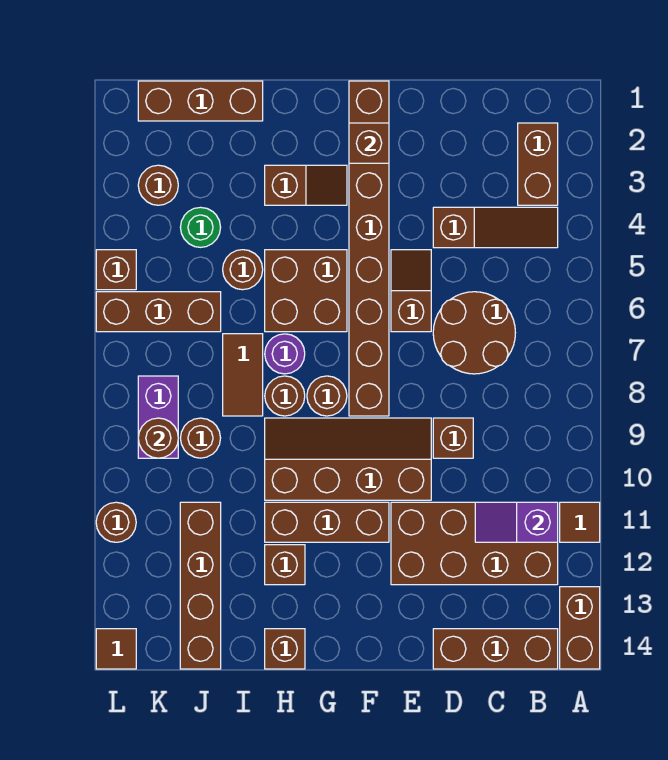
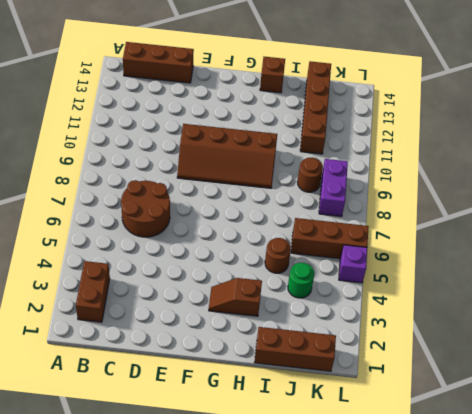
purple 1x1 brick [339,245,367,283] -> brown 1x1 brick [96,250,136,290]
none -> brown 1x1 tile [560,502,600,542]
none -> brown 1x2 brick [560,587,600,669]
none -> brown 1x3 slope [433,207,558,248]
none -> brown 2x4 brick [391,502,558,585]

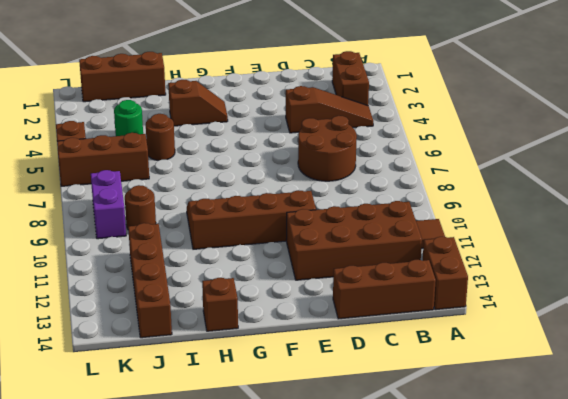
none -> brown 1x1 brick [433,418,473,458]
none -> brown 1x2 slope [391,250,431,332]
none -> brown 1x8 brick [349,81,389,416]
none -> brown 1x3 brick [265,502,389,542]

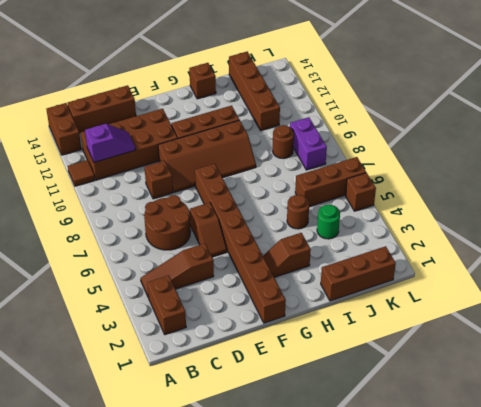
none -> brown 2x2 brick [265,250,347,332]
none -> brown 1x1 round brick [307,376,347,416]
none -> purple 1x1 round brick [265,334,305,374]
none -> brown 1x1 round brick [265,376,305,416]

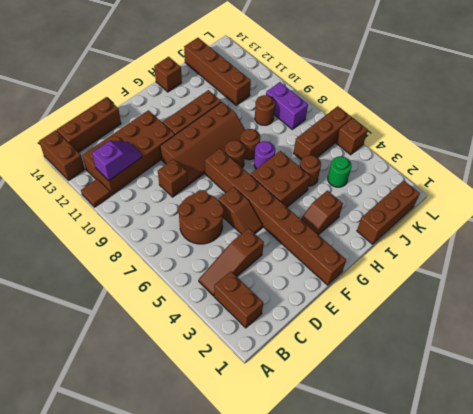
none -> brown 1x1 brick [265,545,305,585]
none -> brown 1x2 tile [223,334,263,416]
none -> brown 1x1 round brick [138,165,178,205]
none -> brown 1x1 round brick [96,502,136,542]

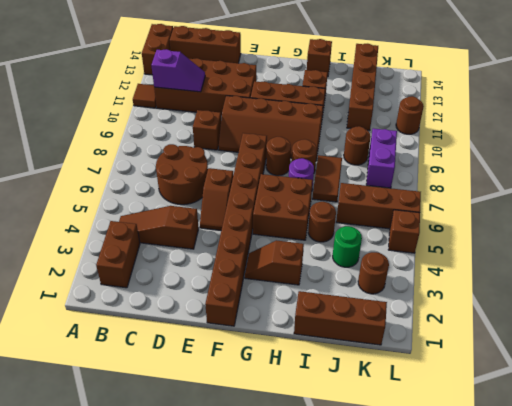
none -> brown 1x1 tile [96,629,136,669]
none -> brown 1x1 brick [349,123,389,163]
none -> brown 1x1 round brick [138,418,178,458]

